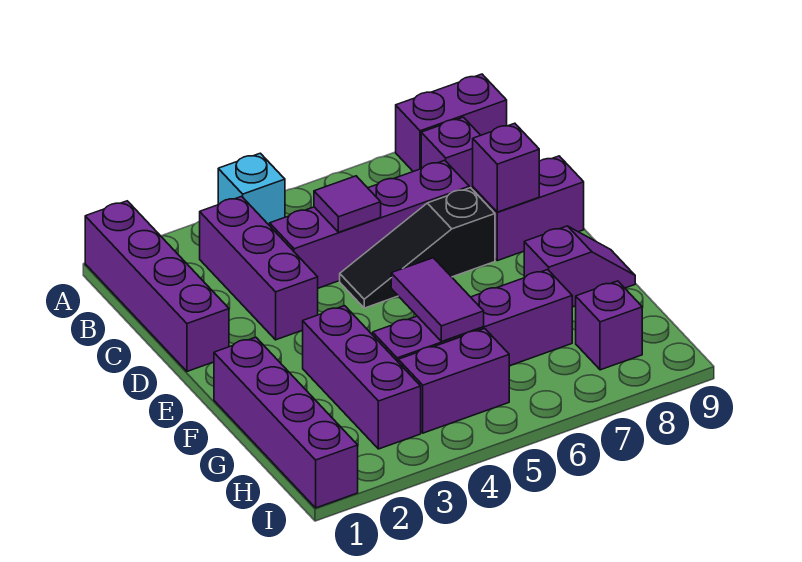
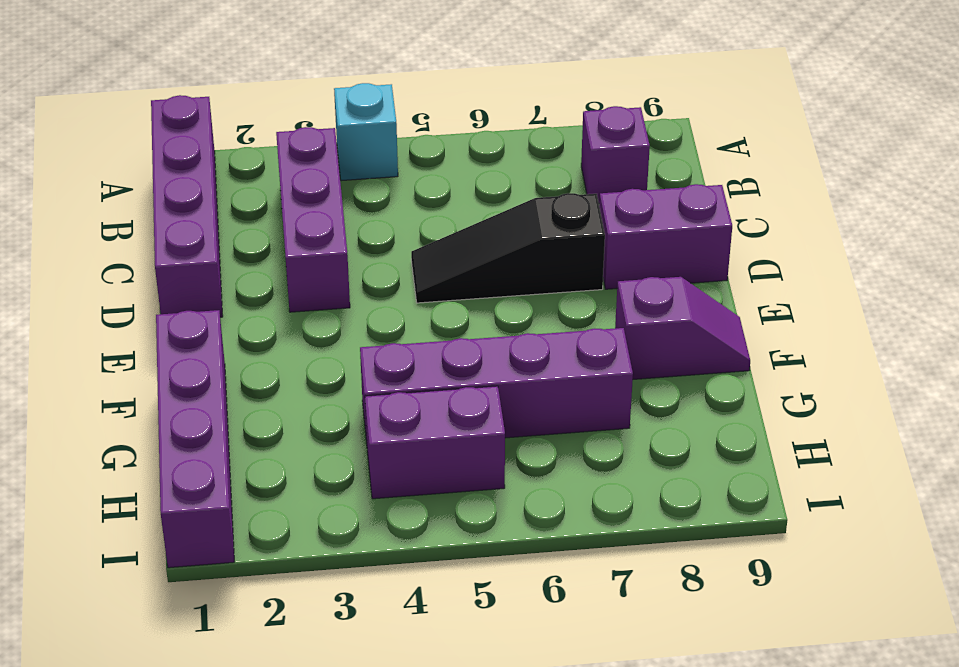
none -> purple 1x2 brick [396,74,507,171]
none -> purple 1x4 brick [270,160,469,288]
none -> purple 1x3 brick [303,306,421,449]

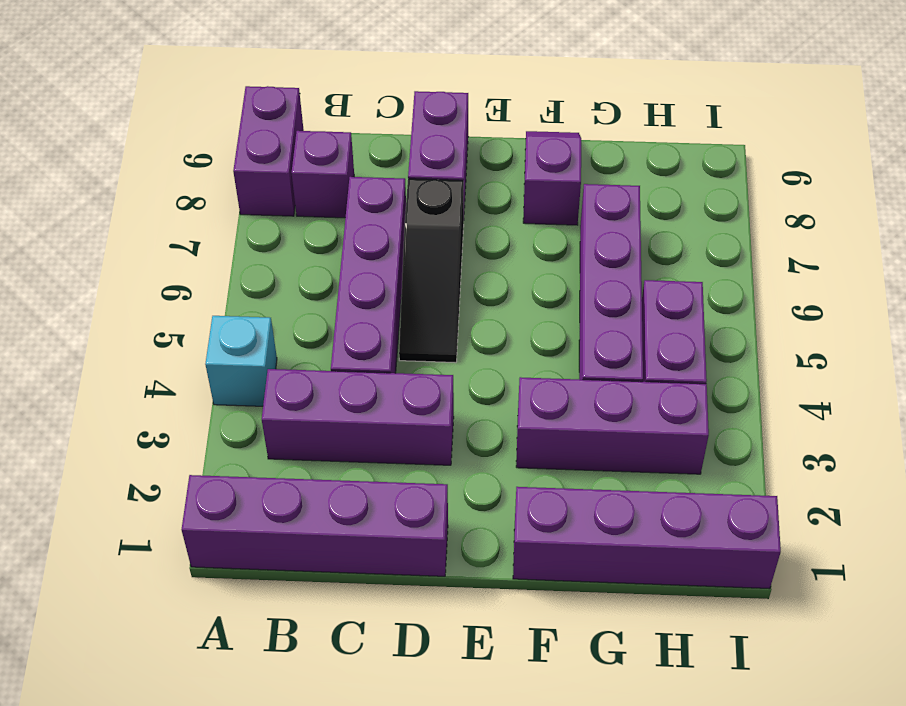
none -> purple 1x1 brick [576,281,642,370]
none -> purple 1x1 tile [314,176,381,232]
none -> purple 1x1 brick [473,123,539,212]

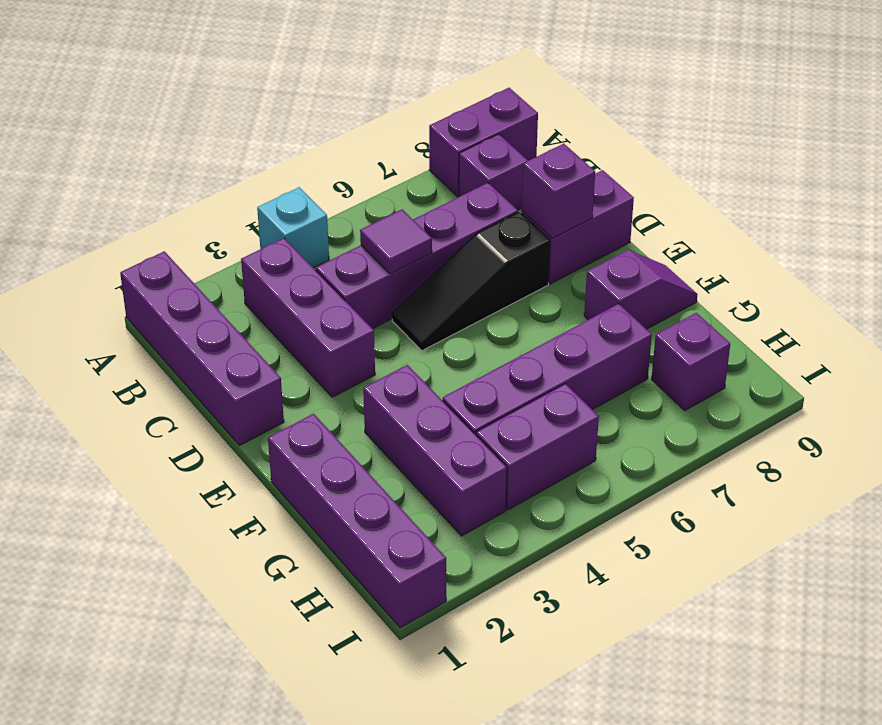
none -> purple 1x2 tile [391,258,484,342]

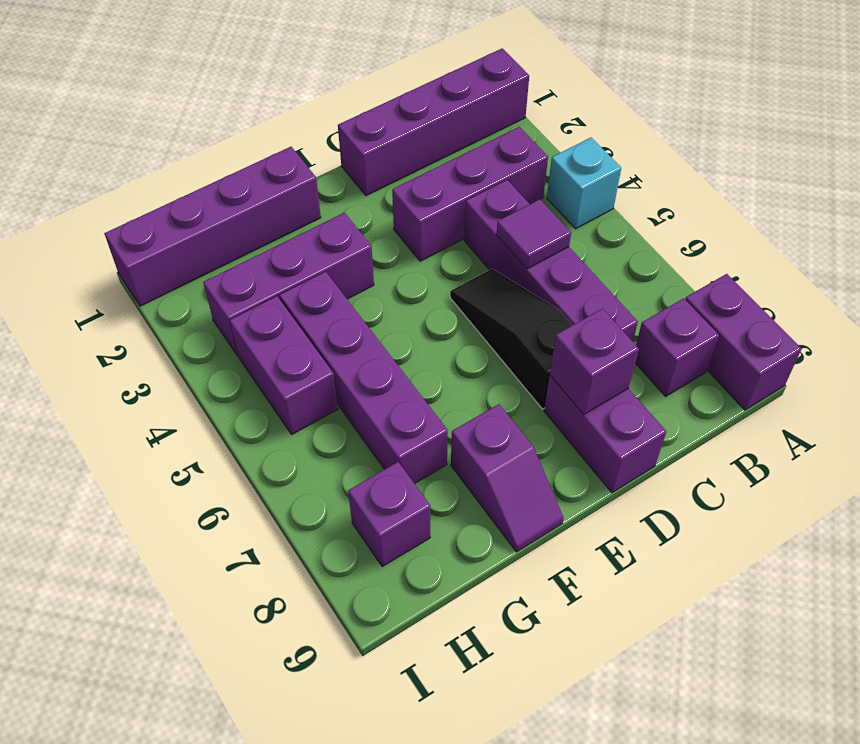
none -> purple 1x2 tile [391,258,484,342]

